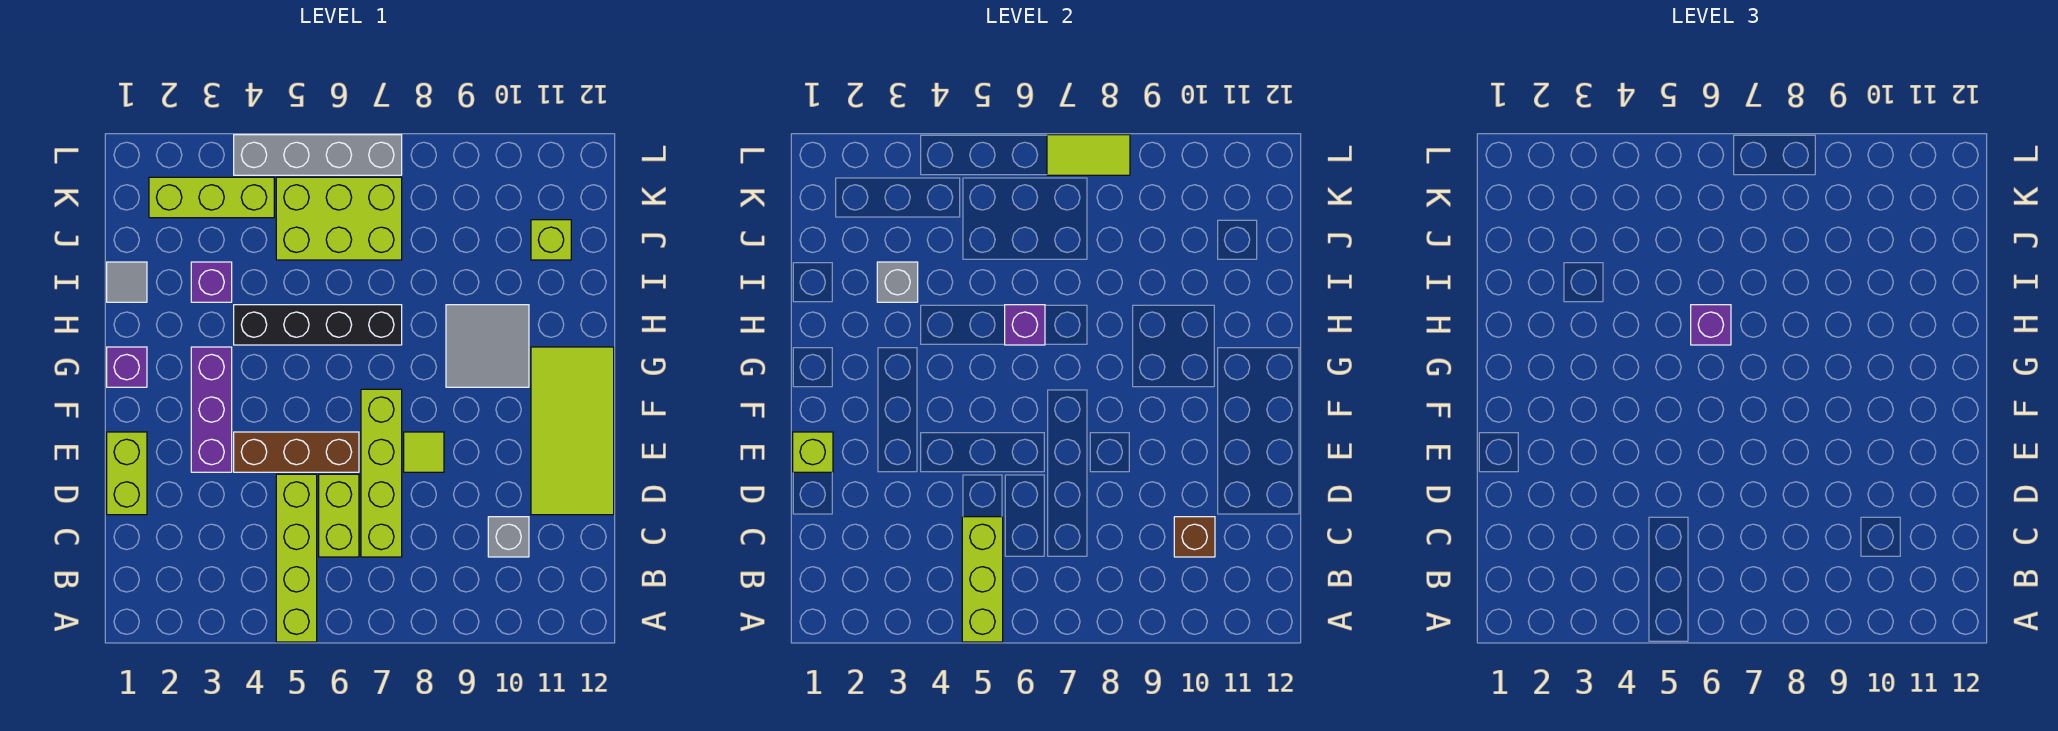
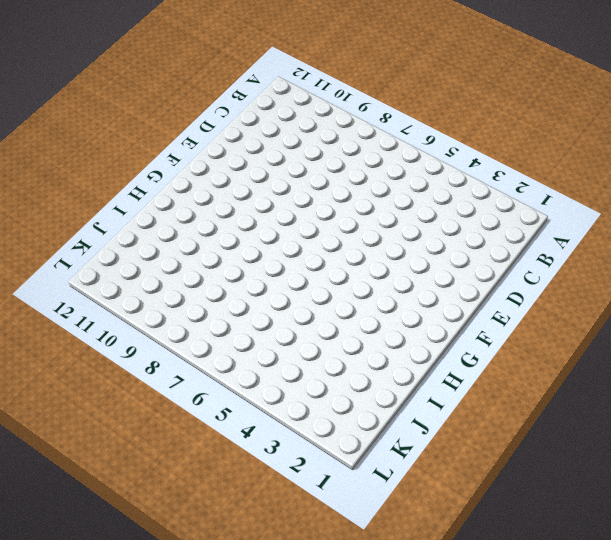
none -> lime 1x4 brick [276,474,317,642]
none -> lime 1x2 brick [319,474,359,557]
none -> lime 1x4 brick [361,389,402,557]

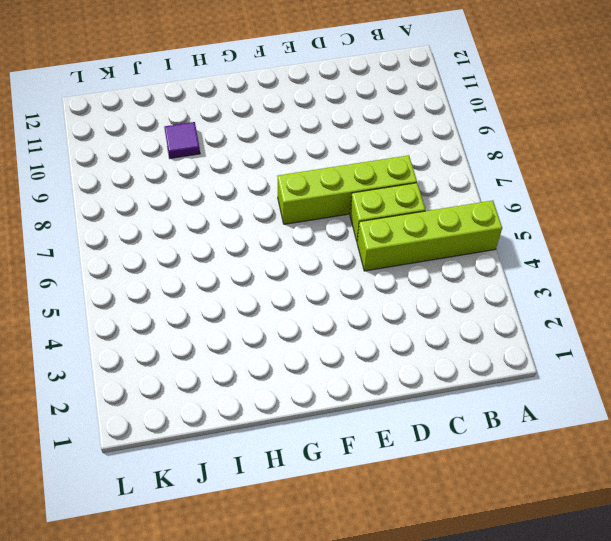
purple 1x1 tile [164,122,200,158] -> none
none -> grey 1x1 brick [488,517,529,557]
none -> lime 1x2 brick [107,432,147,515]
none -> lime 2x4 tile [531,347,614,515]

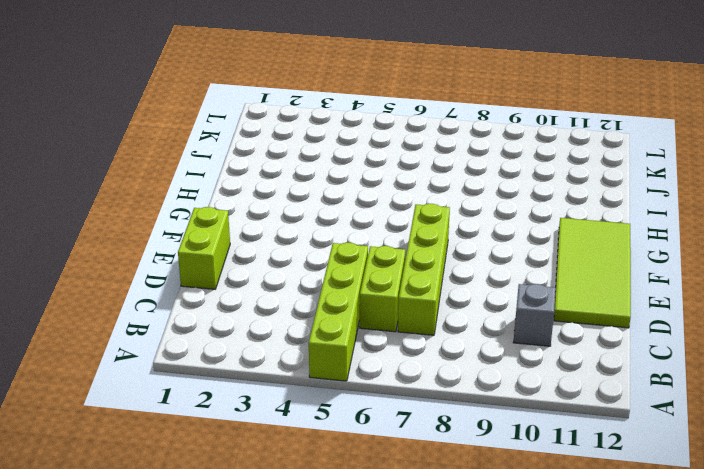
none -> purple 1x3 brick [191,347,232,472]
none -> brown 1x3 brick [234,432,359,472]
none -> lime 1x1 tile [404,432,444,472]

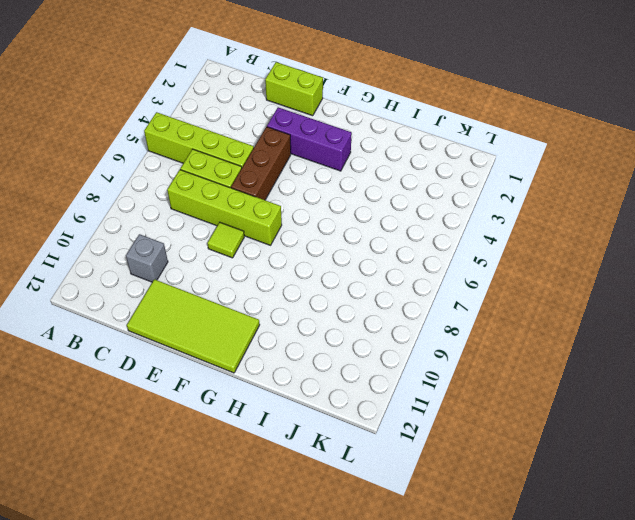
none -> purple 1x1 brick [107,347,147,387]
none -> grey 2x2 tile [446,305,529,387]
none -> black 1x4 brick [234,305,402,345]

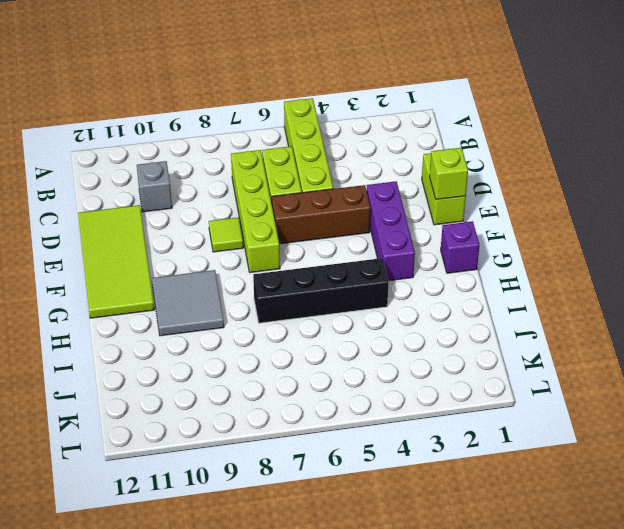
none -> grey 1x1 tile [107,262,147,302]
none -> purple 1x1 brick [191,262,232,302]
none -> lime 2x3 brick [276,177,402,260]

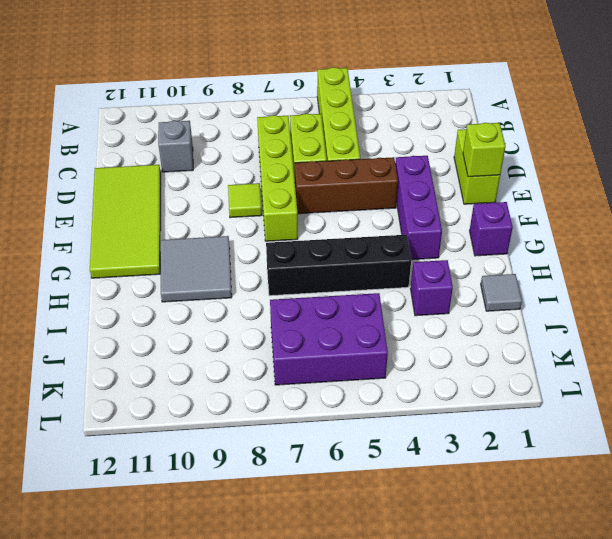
purple 2x3 brick [270,293,388,385] -> lime 2x3 brick [276,177,402,260]
none -> lime 1x1 brick [531,220,571,260]
none -> lime 1x3 brick [149,177,274,218]
none -> grey 1x4 brick [234,135,402,175]

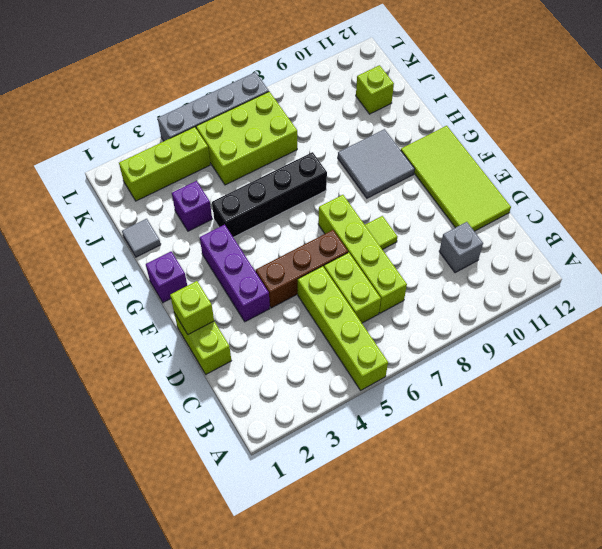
none -> lime 1x3 brick [962,517,1003,642]
none -> brown 1x1 brick [1174,517,1215,557]
none -> purple 1x1 brick [1005,305,1045,345]

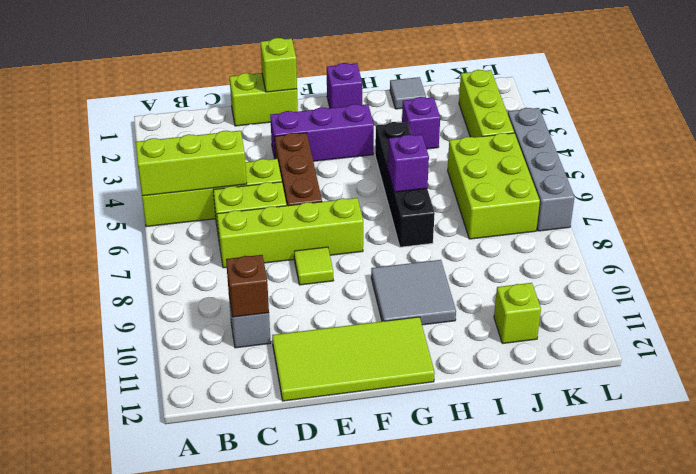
none -> grey 1x1 brick [877,262,918,302]
none -> lime 1x2 tile [1047,135,1130,175]
none -> purple 1x1 brick [1691,305,1731,345]

